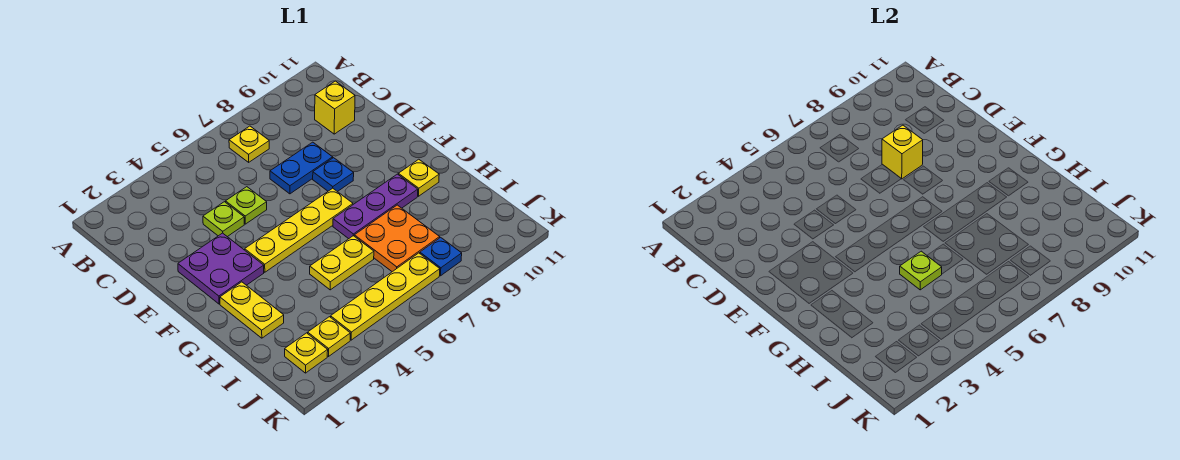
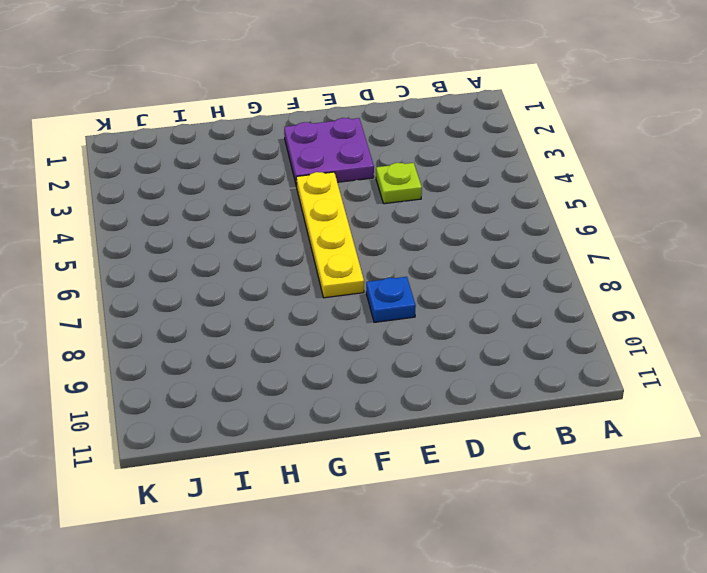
none -> yellow 1x1 plate [229,126,269,162]
none -> yellow 1x1 brick [315,81,355,134]
none -> lime 1x1 plate [226,187,267,224]

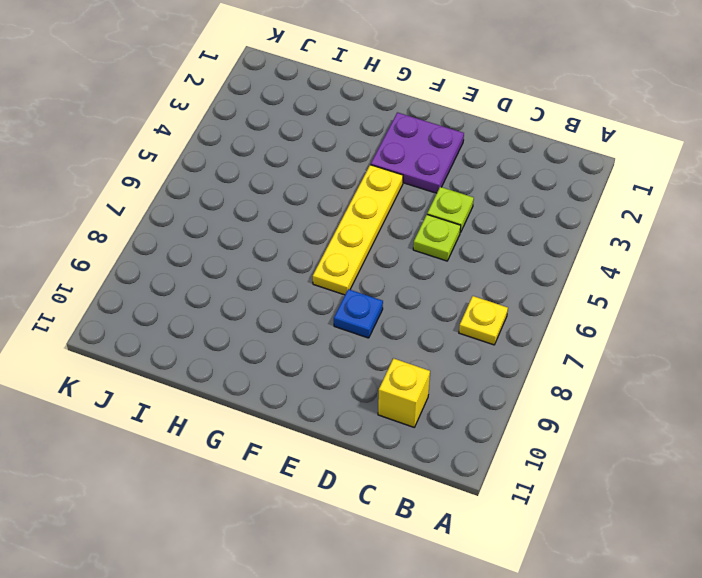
none -> blue 1x2 plate [270,142,333,194]
none -> yellow 1x2 plate [220,282,284,338]
none -> purple 1x3 plate [333,174,418,239]

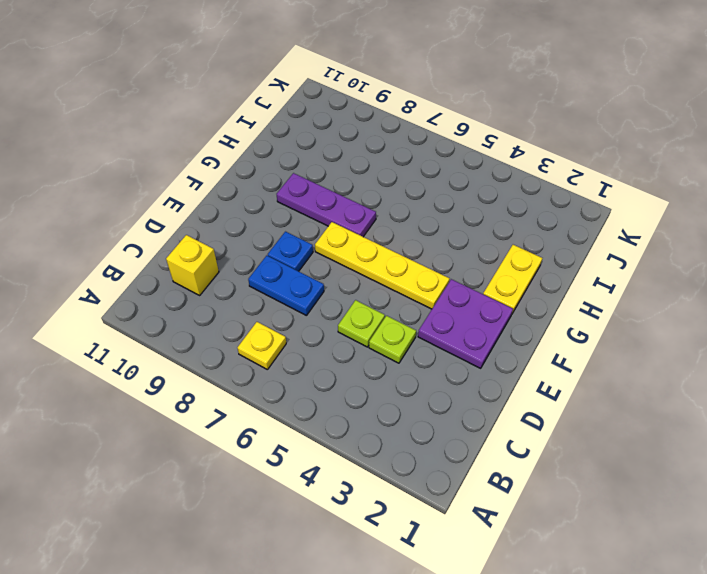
none -> yellow 1x1 plate [398,159,439,196]
none -> yellow 1x2 plate [310,236,374,290]
none -> orange 2x2 plate [354,205,440,272]

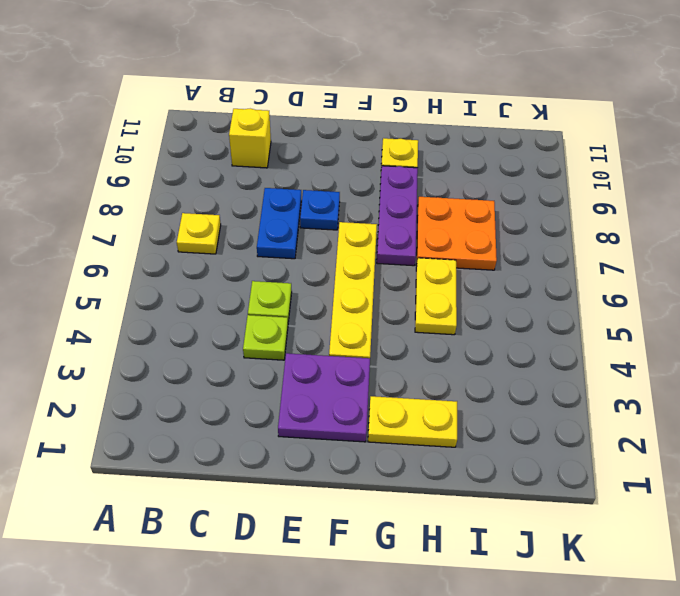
none -> yellow 1x1 plate [285,333,328,373]
none -> yellow 1x1 plate [308,317,350,356]
none -> yellow 1x4 plate [331,253,440,340]

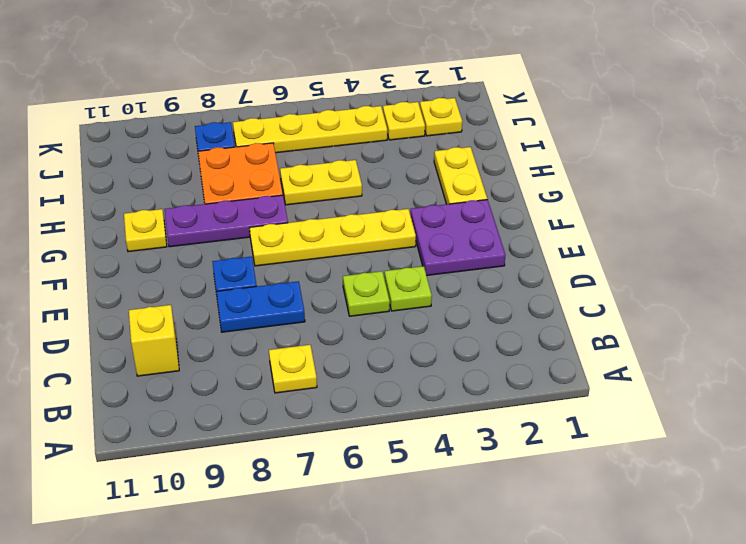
none -> yellow 1x1 brick [882,125,923,179]
none -> lime 1x1 plate [900,251,942,290]

